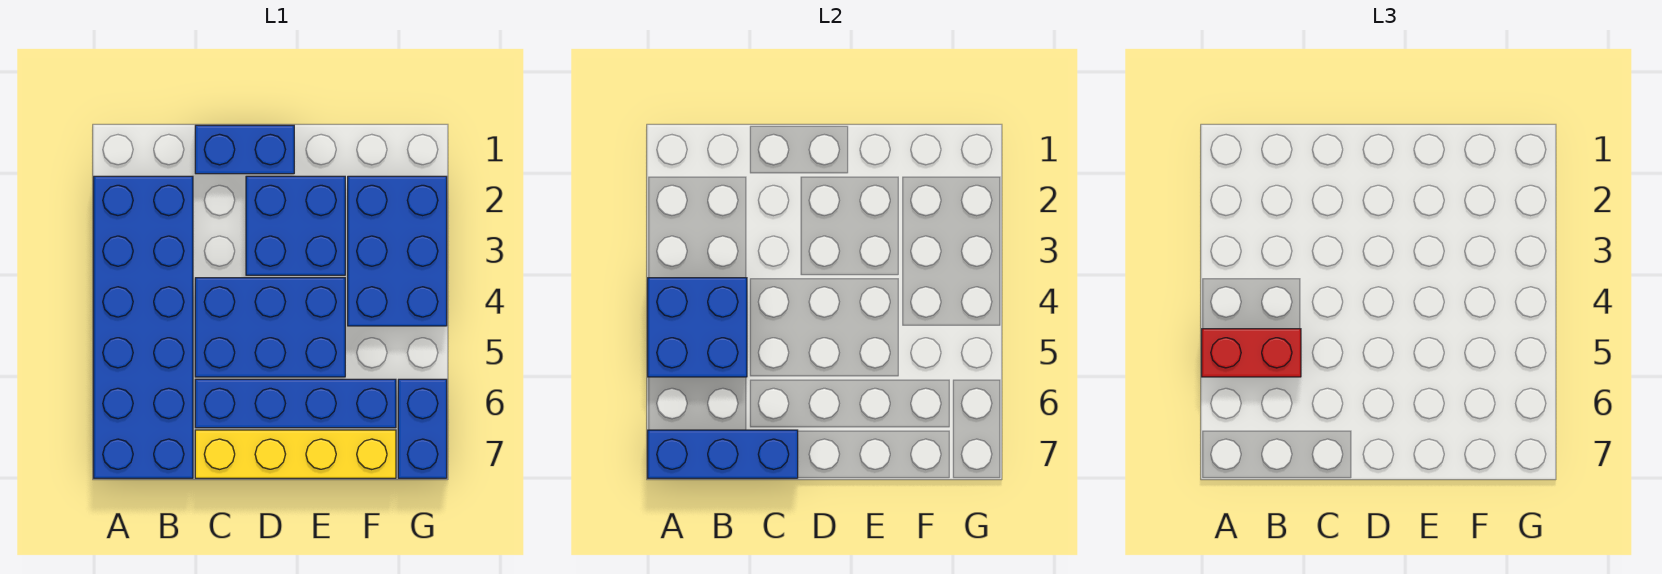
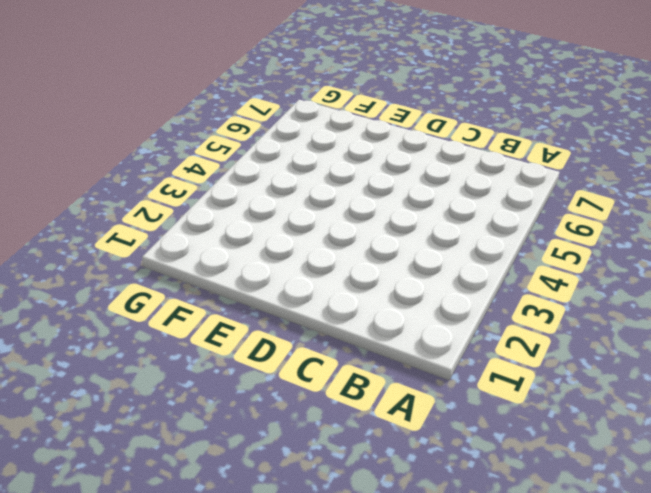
none -> blue 2x6 brick [94,176,193,478]
none -> blue 1x2 brick [195,125,294,174]

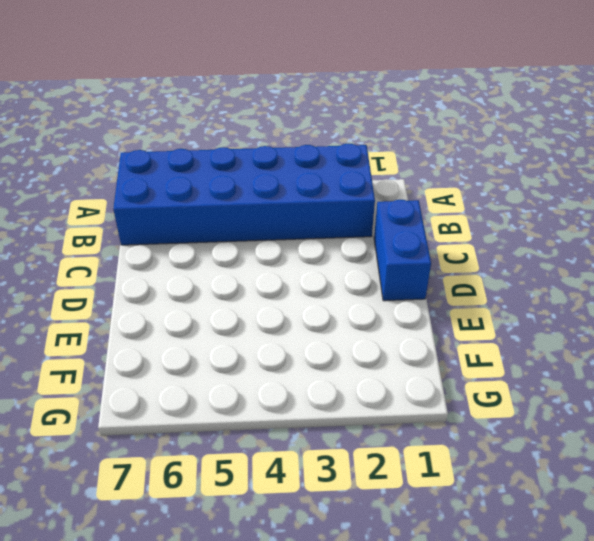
none -> blue 2x3 brick [195,278,345,377]
none -> blue 1x4 brick [195,379,396,428]

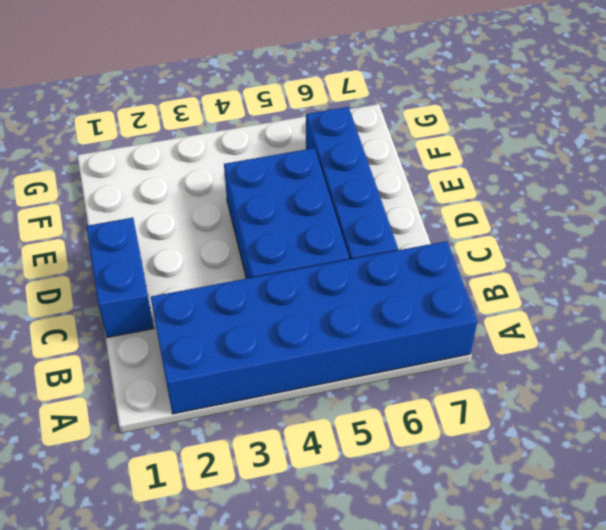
none -> yellow 1x4 brick [195,430,396,478]
none -> blue 2x2 brick [246,176,345,275]

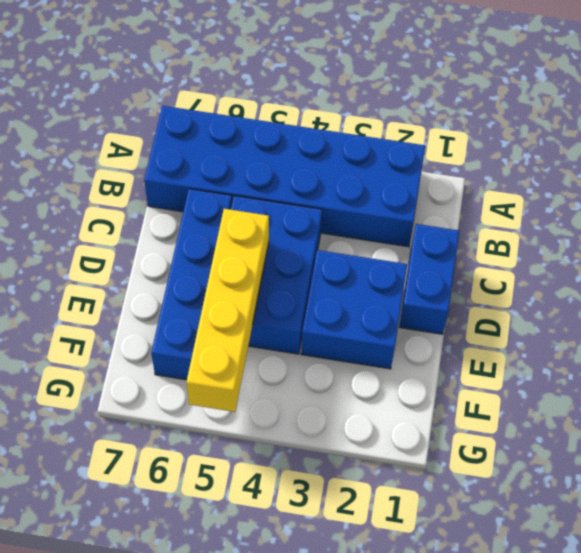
yellow 1x4 brick [186,209,269,412] -> yellow 1x4 brick moved to [195,430,396,478]
none -> blue 2x3 brick [348,176,447,326]
none -> blue 1x2 brick [398,379,447,478]

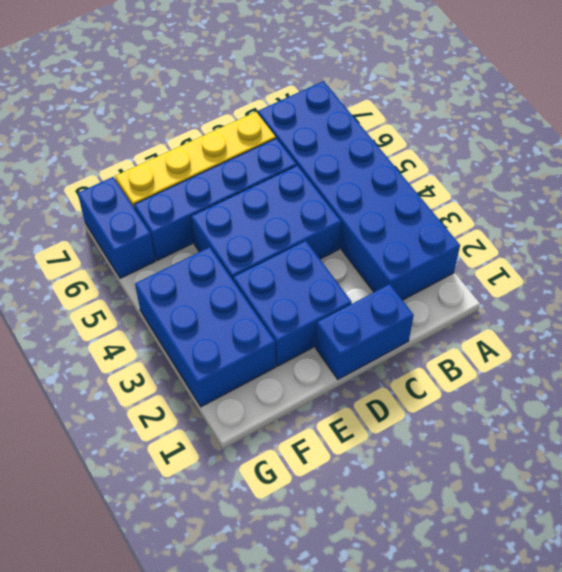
none -> blue 2x2 brick [648,278,747,377]
none -> blue 1x3 brick [648,430,798,478]

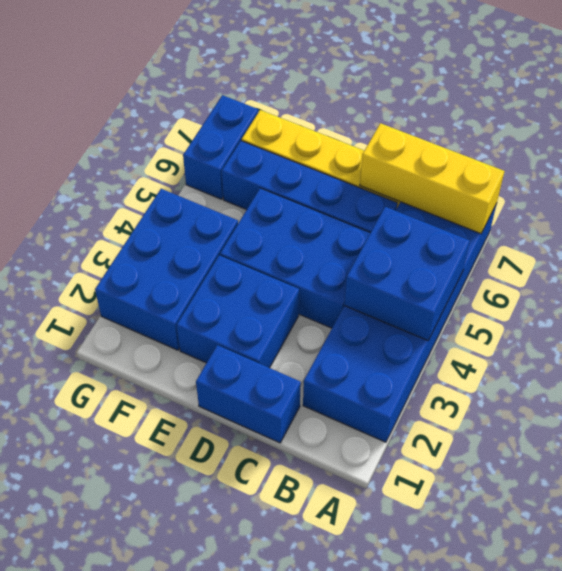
yellow 1x3 brick [360,123,504,234] -> blue 1x3 brick [648,430,798,478]
none -> red 1x2 brick [1202,329,1301,377]

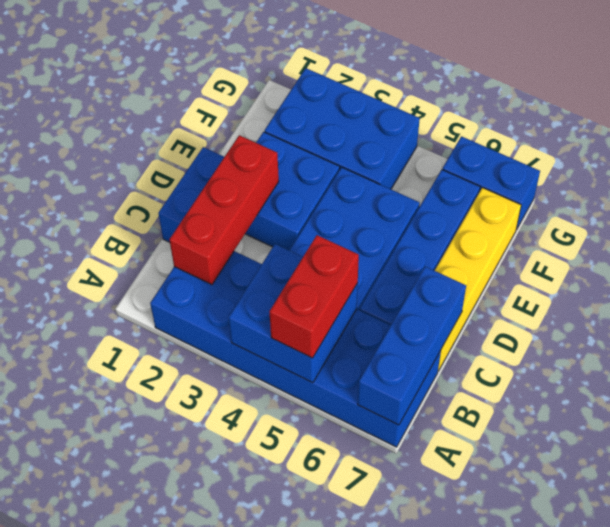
red 1x3 brick [169,135,279,285] -> none

